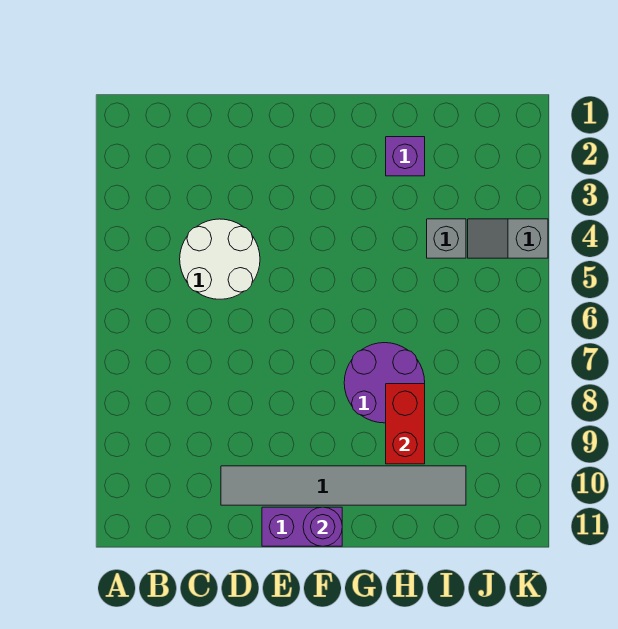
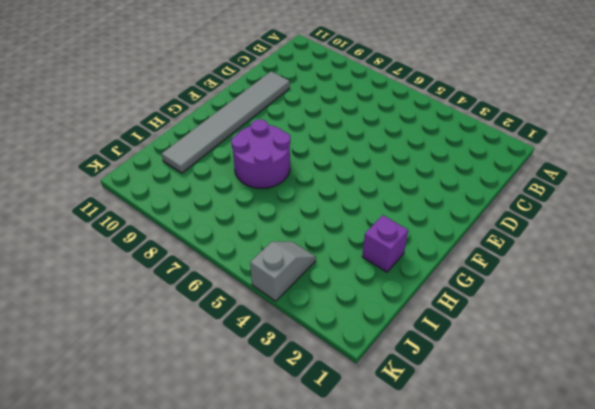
none -> white 2x2 round brick [180,219,260,299]
none -> purple 1x2 brick [262,507,342,546]

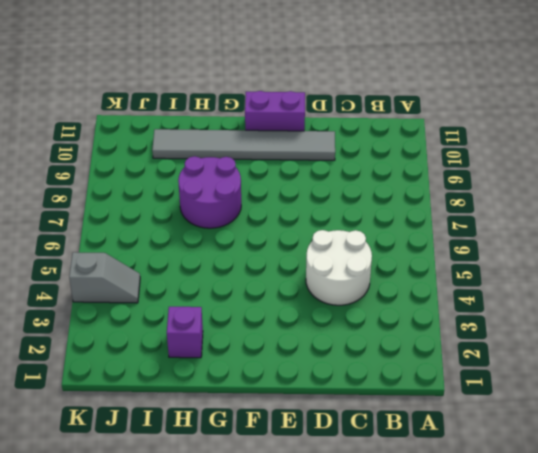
none -> grey 1x1 brick [427,219,466,258]
none -> purple 1x1 round brick [303,507,342,546]

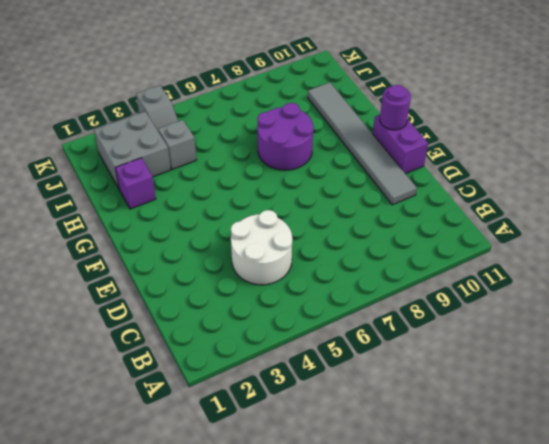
grey 2x2 brick [94,112,171,188] -> none
none -> red 1x2 brick [386,384,425,464]

